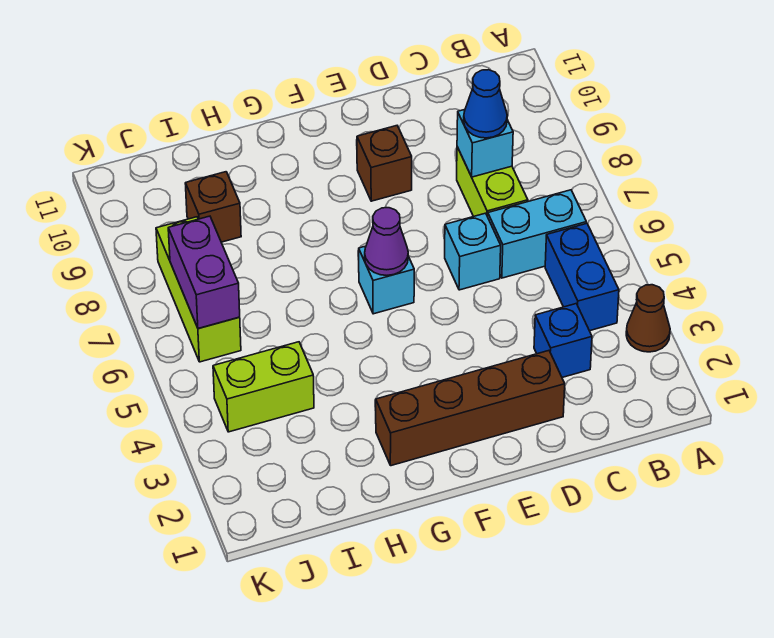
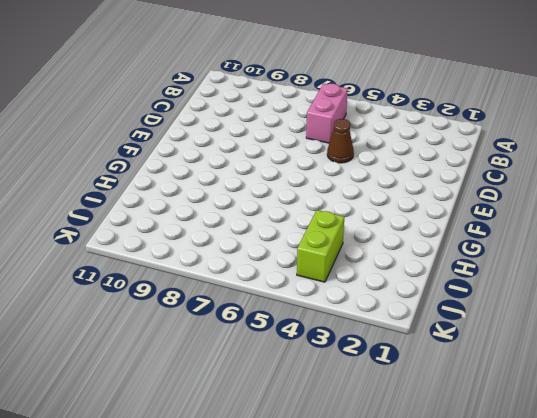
pink 1x2 brick [306,84,348,143] -> cyan 1x2 brick [488,190,586,278]
brown 1x1 cone [327,119,354,163] -> brown 1x1 cone moved to [626,285,670,352]
none -> blue 1x2 brick [545,223,619,331]
none -> blue 1x1 brick [534,304,592,377]
none -> lime 1x2 brick [457,147,528,217]

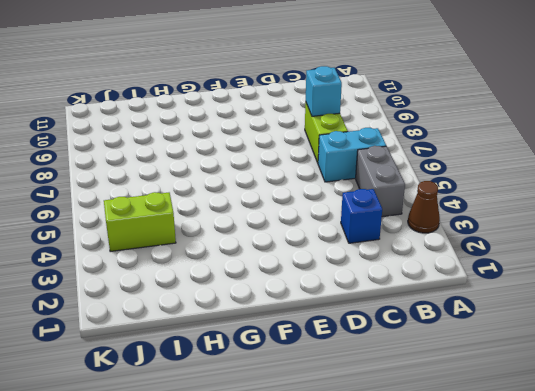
grey 1x2 brick [356,146,405,217] -> blue 1x2 brick [545,223,619,331]
none -> brown 1x4 brick [376,351,565,466]
none -> cyan 1x1 brick [445,213,501,290]
none -> brown 1x1 brick [357,126,412,201]

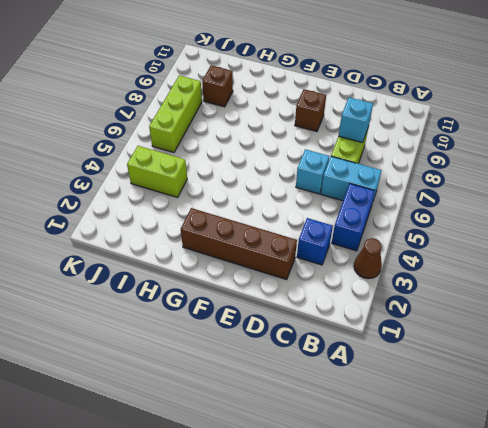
none -> cyan 1x1 brick [359,246,414,314]
none -> purple 1x1 cone [365,208,408,275]
none -> purple 1x2 brick [168,216,240,329]

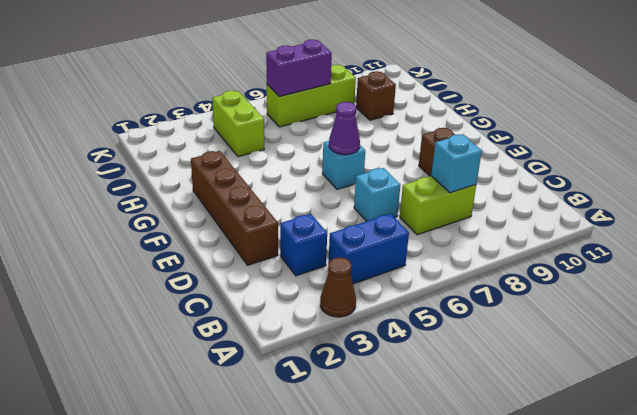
none -> cyan 1x2 brick [488,190,586,278]
none -> blue 1x1 cone [464,70,507,138]

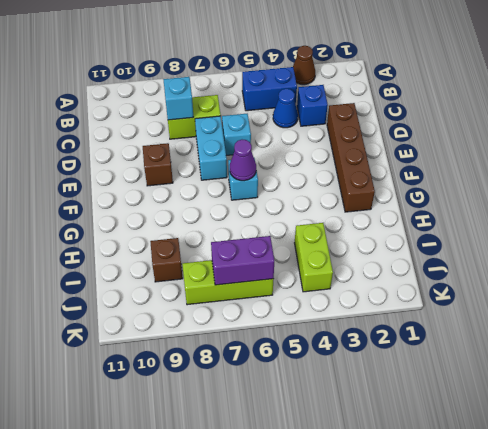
blue 1x1 cone [273,89,298,128] -> blue 1x1 cone moved to [464,70,507,138]
cyan 1x2 brick [195,116,227,180] -> cyan 1x2 brick moved to [488,190,586,278]

